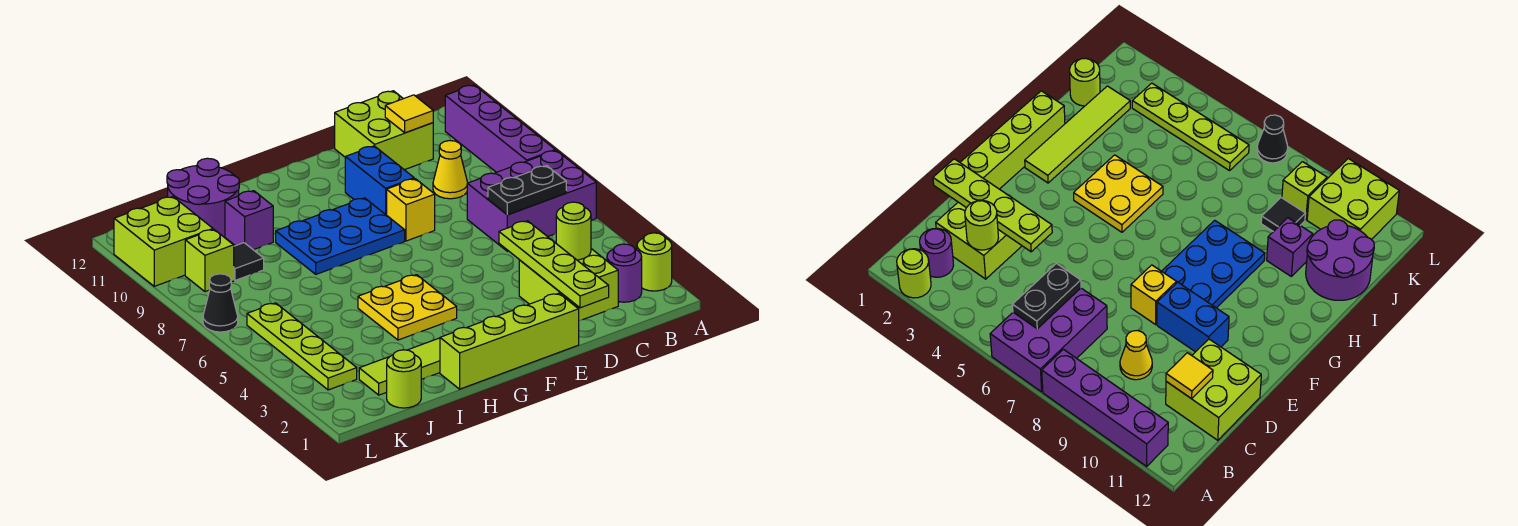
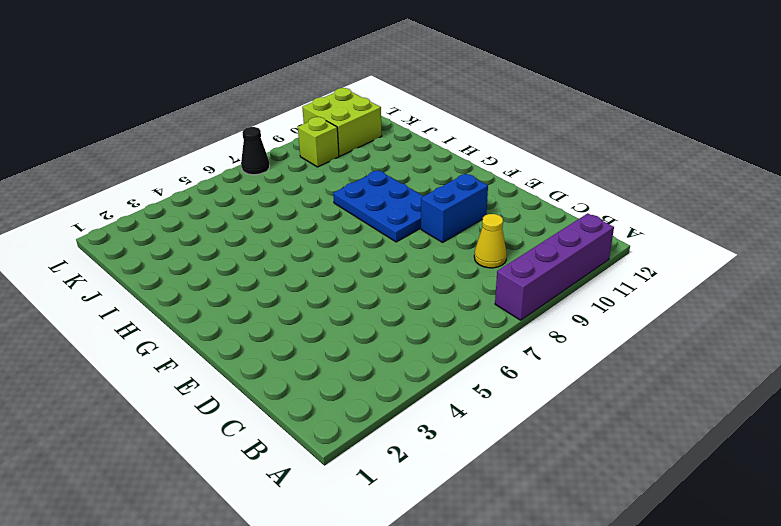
none -> lime 1x1 round brick [637,233,672,291]
none -> purple 2x3 brick [467,150,596,251]
none -> purple 1x1 round brick [607,244,642,302]

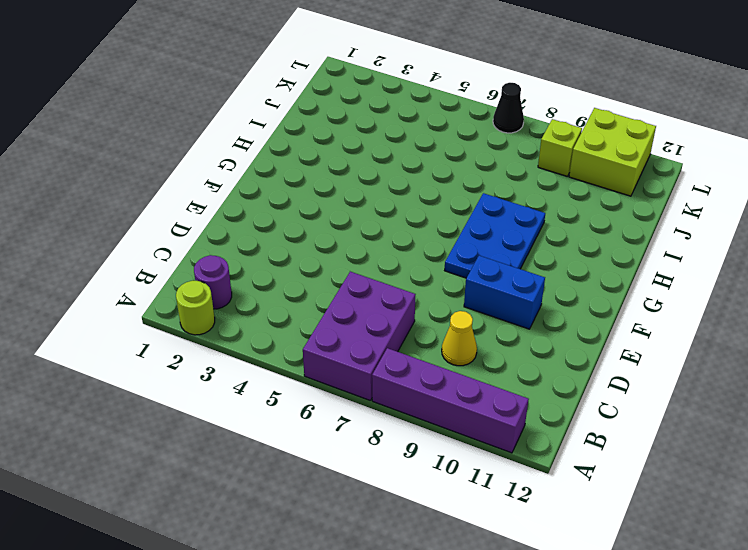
none -> lime 2x2 brick [519,249,618,320]
none -> lime 2x2 brick [335,91,433,170]
none -> lime 1x4 brick [440,293,579,389]

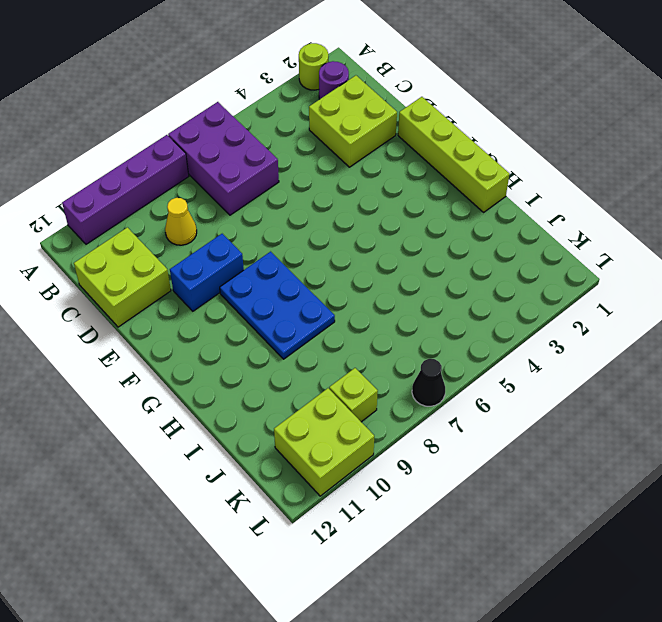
none -> yellow 1x1 brick [387,179,435,241]
none -> lime 1x4 tile [359,338,440,395]
none -> yellow 2x2 plate [358,275,457,340]

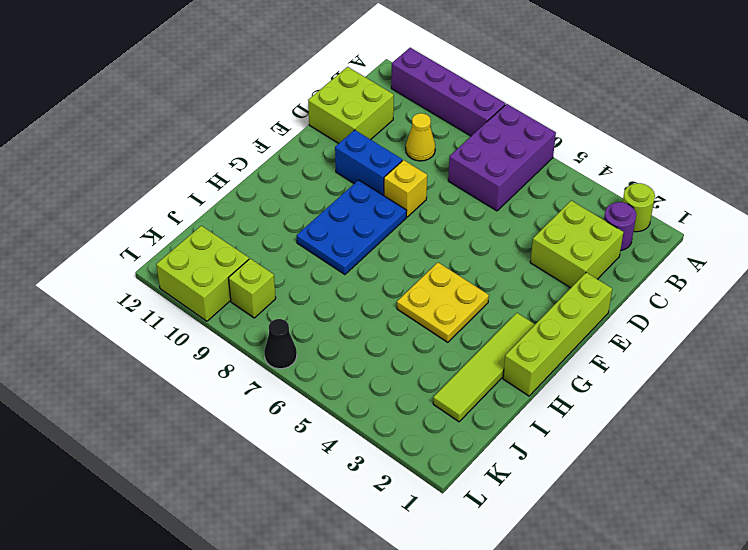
none -> purple 1x1 brick [225,191,273,250]
none -> purple 2x2 round brick [167,158,239,237]
none -> lime 1x1 round brick [387,350,421,408]

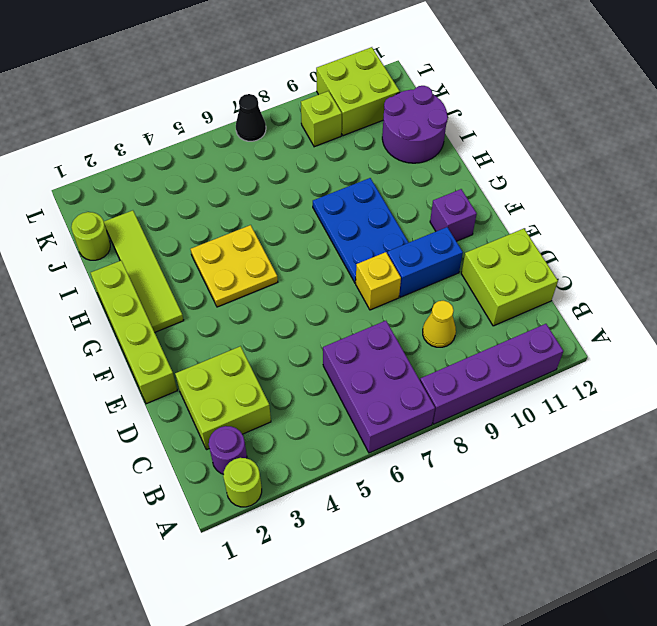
purple 1x1 brick [430,189,477,241] -> purple 1x1 brick moved to [225,191,273,250]
none -> black 1x1 tile [234,243,264,280]
none -> lime 1x4 plate [247,303,357,390]
none -> black 1x2 plate [488,166,566,215]

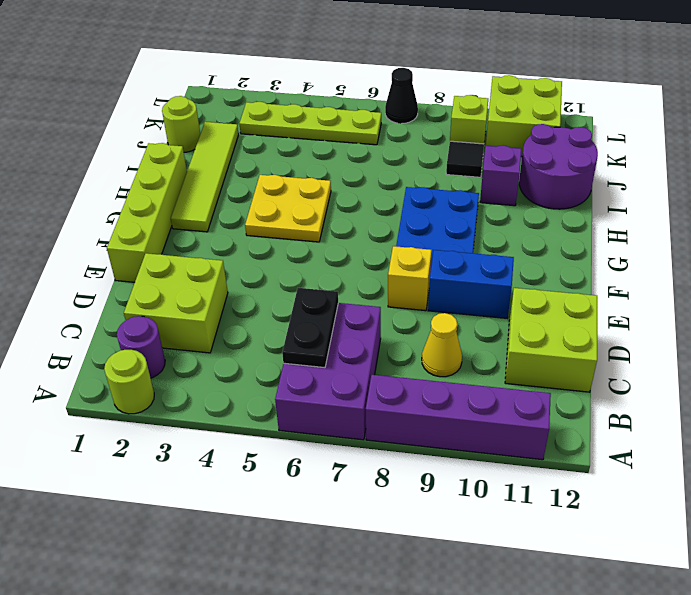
none -> lime 1x1 round brick [556,202,591,260]
none -> yellow 1x1 tile [385,95,433,133]
none -> lime 1x4 plate [499,221,609,308]

